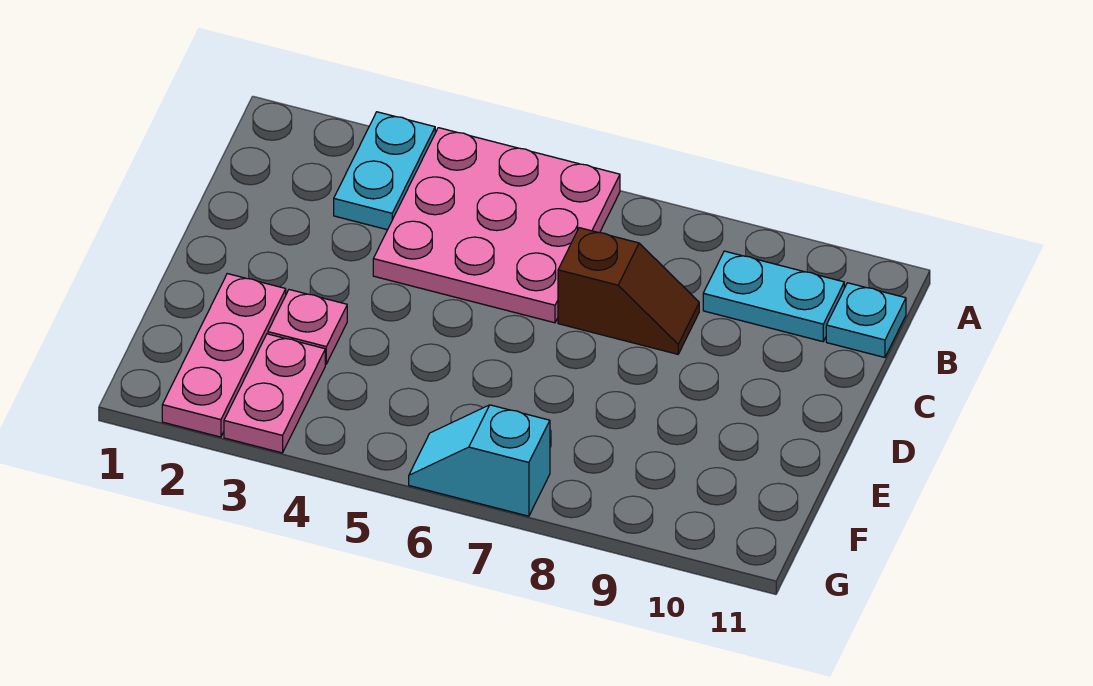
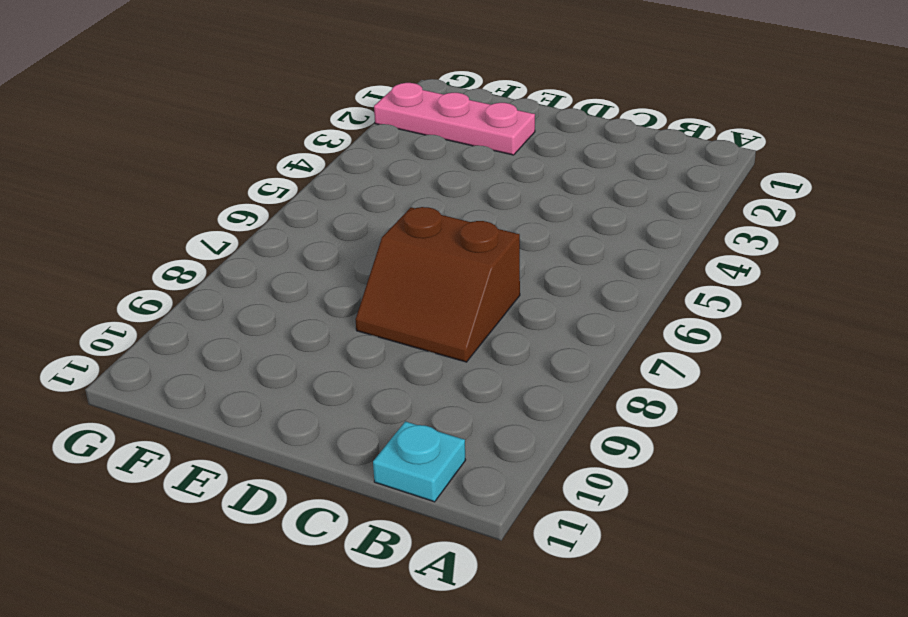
brown 2x2 slope [356,207,520,362] -> brown 1x2 slope [558,228,699,354]
none -> cyan 1x2 plate [334,112,435,230]
none -> pink 3x3 plate [373,128,620,323]

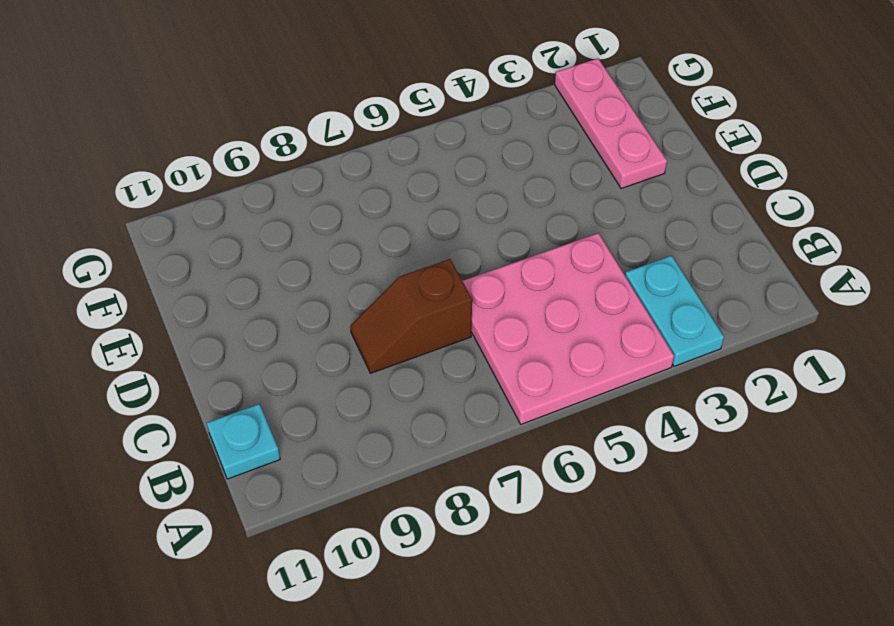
none -> cyan 1x2 plate [703,251,844,342]
none -> pink 1x1 plate [268,290,347,364]

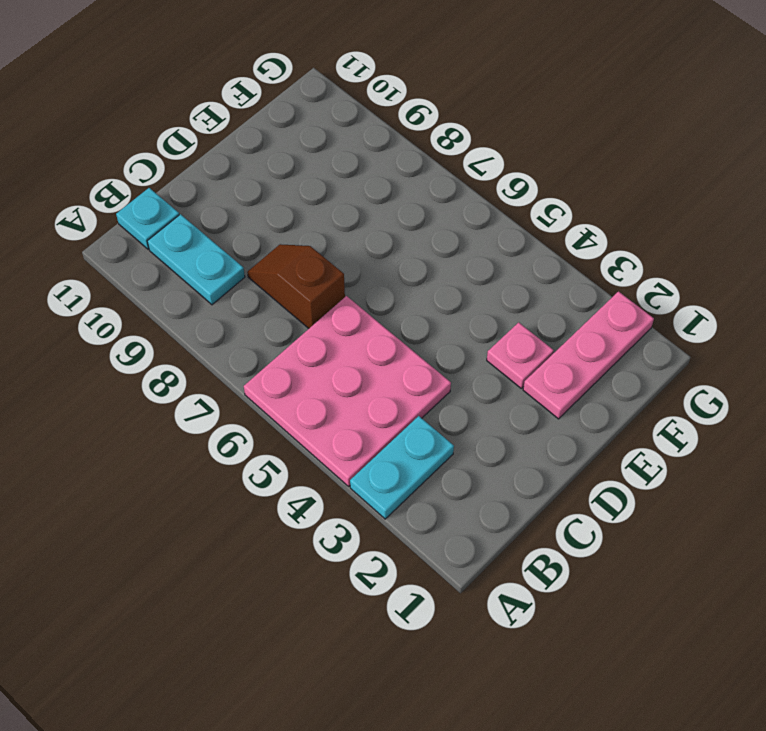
none -> pink 1x2 plate [224,334,325,453]
none -> cyan 1x2 slope [409,405,550,516]

